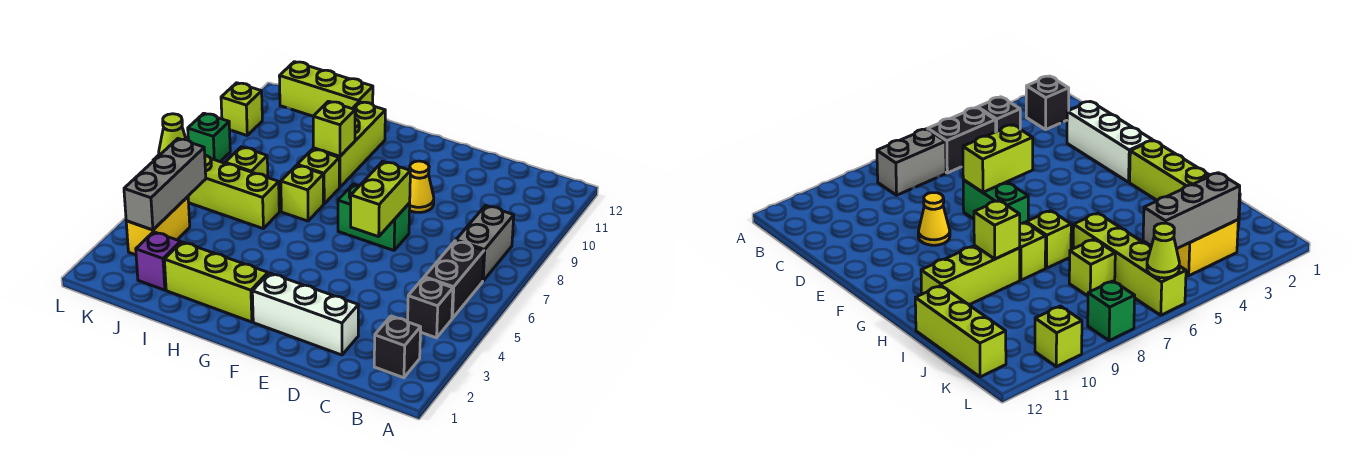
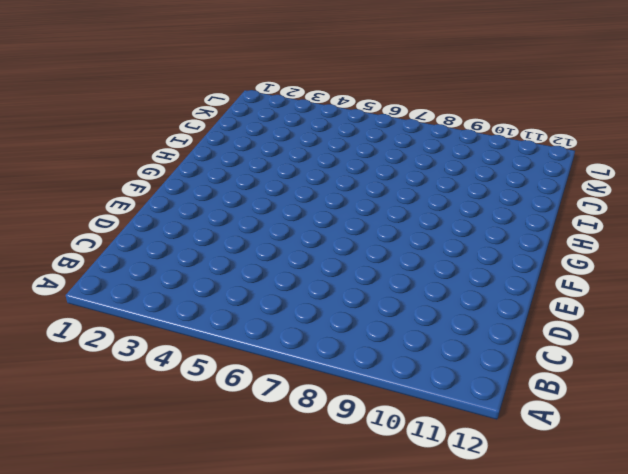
none -> black 1x1 brick [374,316,421,378]
none -> black 1x1 brick [408,278,453,338]
none -> black 1x2 brick [424,241,484,319]

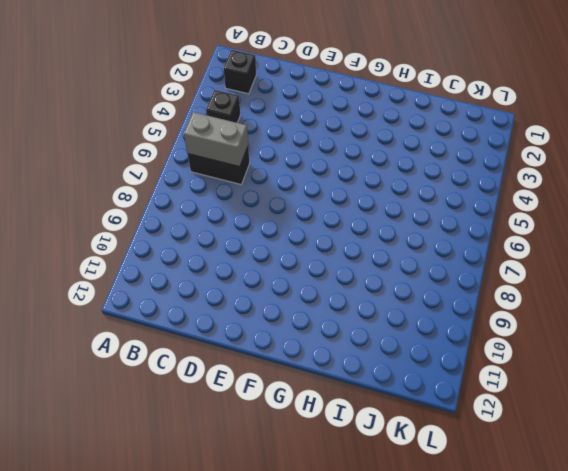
black 1x2 brick [188,147,250,184] -> black 1x2 brick turned to [424,241,484,319]
grey 1x2 brick [184,112,248,167] -> grey 1x2 brick turned to [456,206,514,281]
none -> white 1x3 brick [252,273,358,355]
none -> green 1x2 brick [338,184,410,250]
none -> yellow 1x1 cone [410,161,434,213]

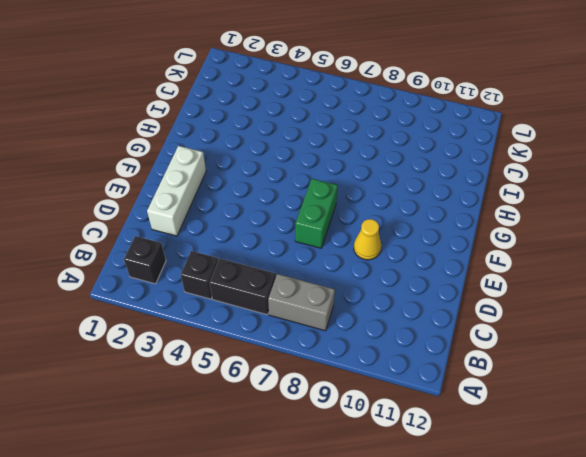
none -> lime 1x3 brick [164,242,268,322]
none -> lime 1x1 brick [281,165,323,221]
none -> lime 1x1 brick [297,149,339,204]

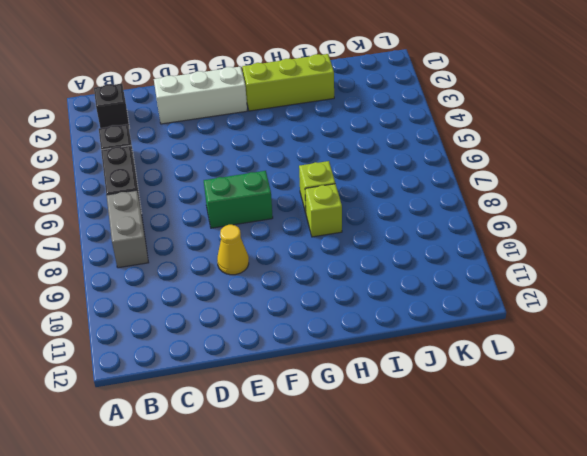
none -> lime 1x3 brick [313,102,385,187]
none -> lime 1x4 brick [153,155,279,228]
none -> lime 1x3 brick [279,62,373,116]

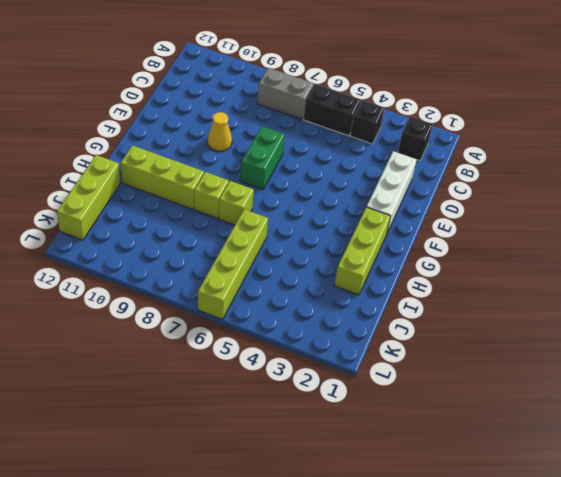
none -> purple 1x1 brick [136,232,181,290]
none -> lime 1x1 brick [225,147,268,178]
none -> yellow 1x2 brick [126,197,190,255]

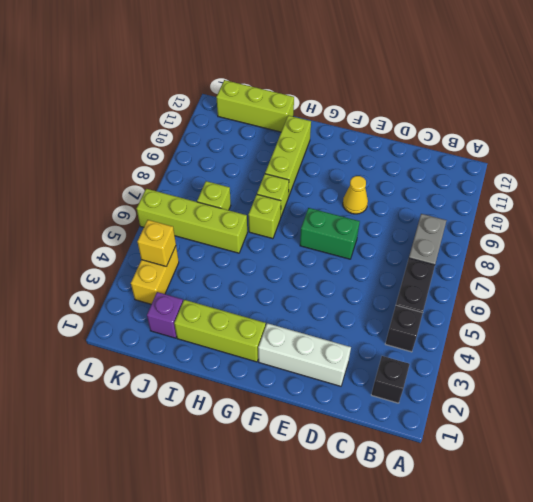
yellow 1x1 brick [137,220,176,266] -> grey 1x3 brick [124,139,206,230]
none -> green 1x1 brick [188,113,230,162]
none -> lime 1x1 brick [221,83,262,135]
none -> lime 1x2 brick [351,162,410,237]

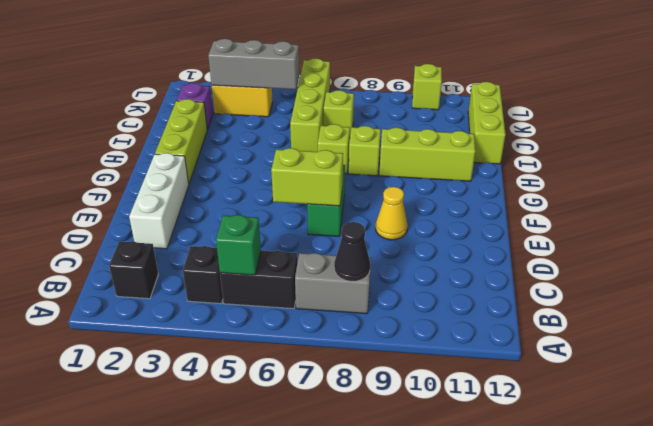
green 1x1 brick [216,215,261,275] -> green 1x1 brick moved to [188,113,230,162]
black 1x1 cone [334,222,370,281] -> none
none -> lime 1x1 brick [313,101,355,156]
none -> lime 1x1 cone [159,114,186,155]

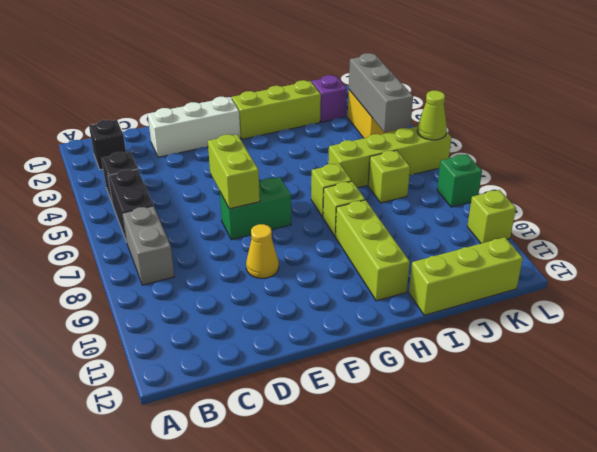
none -> lime 1x1 brick [313,101,355,156]

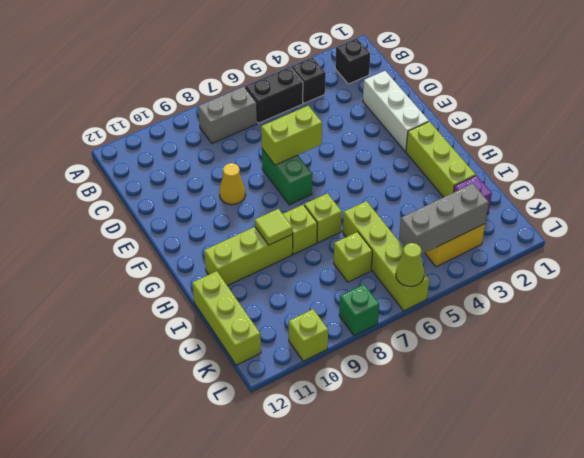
lime 1x1 tile [255,209,293,245] -> lime 1x1 brick [313,101,355,156]

